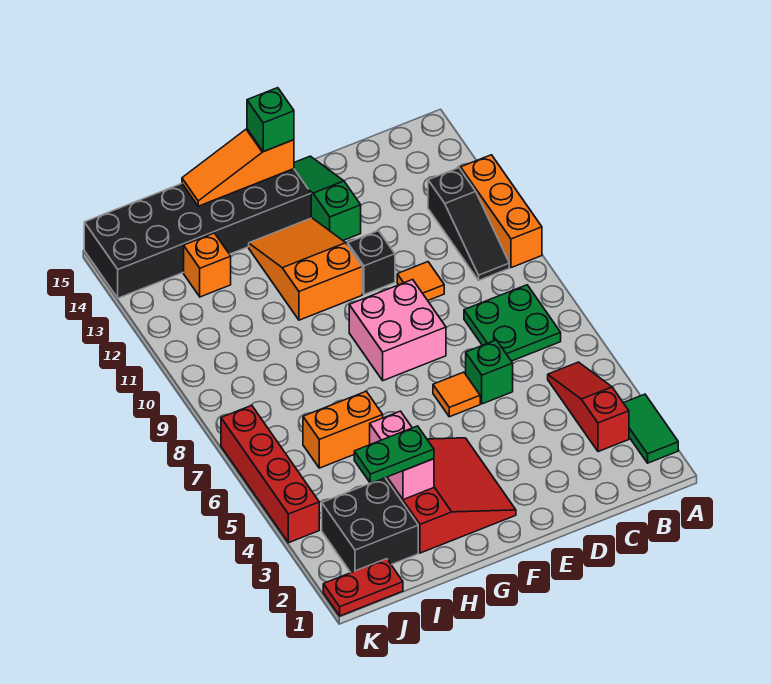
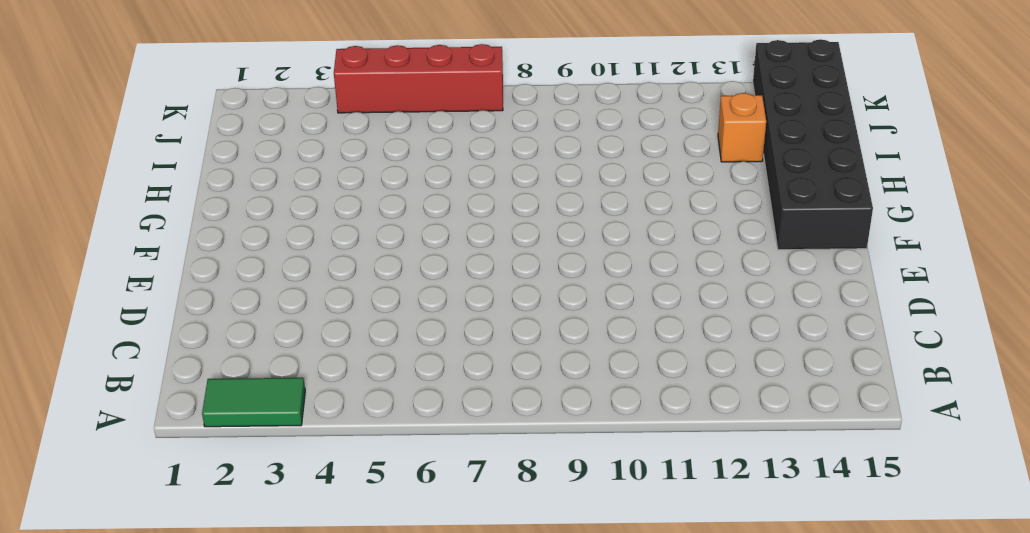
none -> orange 1x3 brick [461,155,542,268]
none -> red 1x3 slope [548,362,629,452]
none -> green 2x2 plate [464,285,561,361]

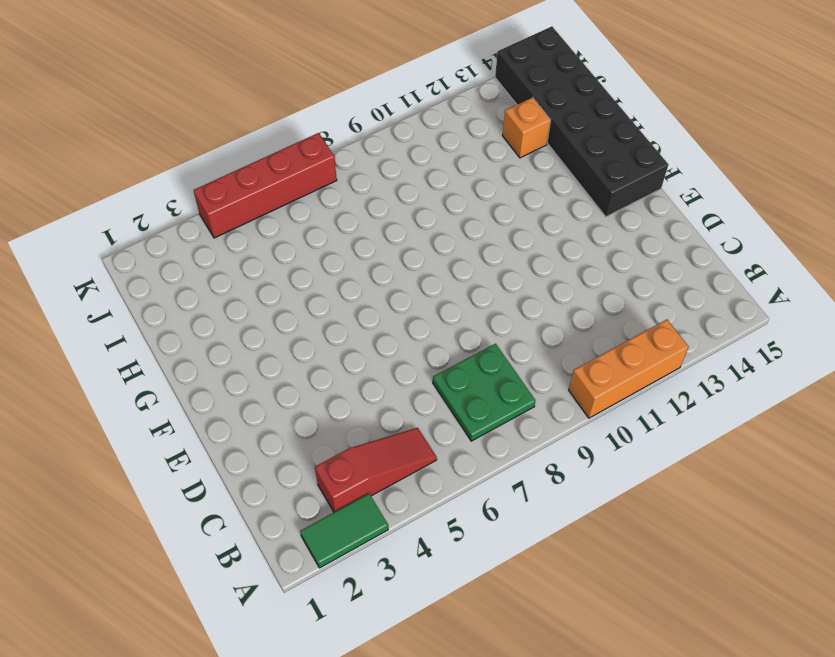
none -> black 1x3 slope [428,168,509,280]
none -> green 1x1 brick [466,340,513,404]
none -> orange 1x1 tile [397,262,444,300]

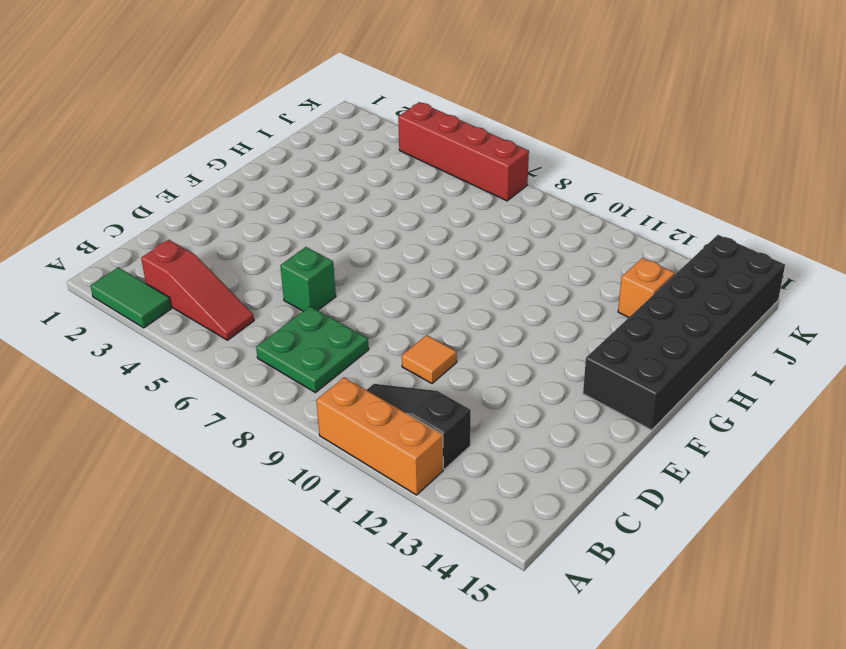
none -> orange 1x1 tile [433,372,480,417]
none -> pink 2x2 brick [349,279,446,381]
none -> black 1x1 brick [348,231,395,295]

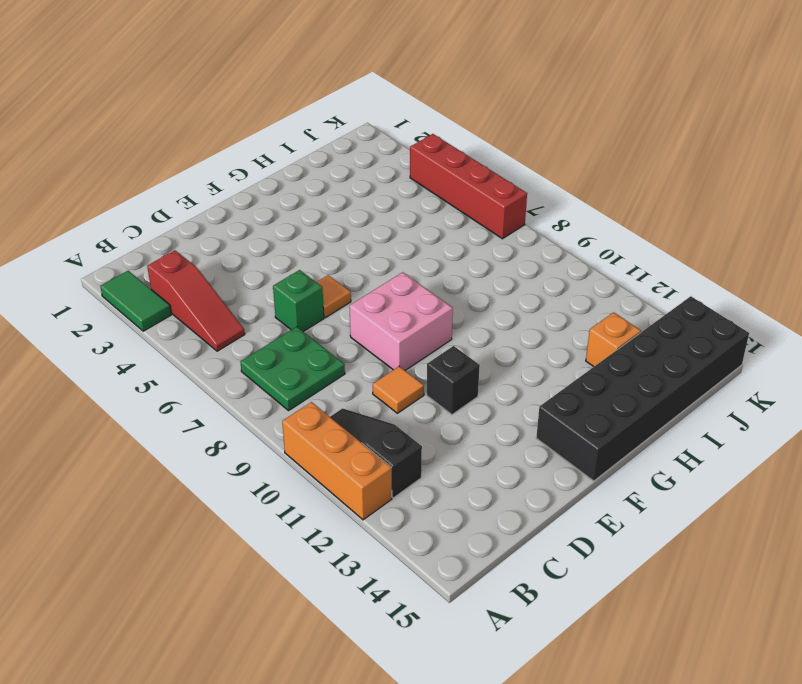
none -> green 1x3 slope [294,156,361,240]
none -> red 3x3 slope [386,438,516,553]
none -> orange 2x3 slope [249,218,362,320]

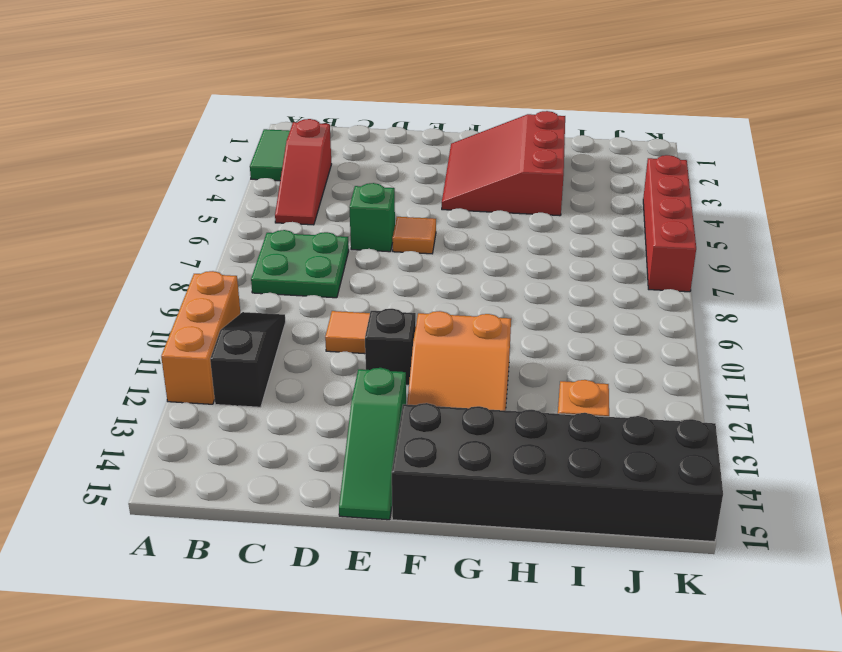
none -> pink 2x2 brick [349,279,446,381]
none -> orange 1x2 brick [303,391,383,468]
none -> black 2x2 brick [322,478,418,572]

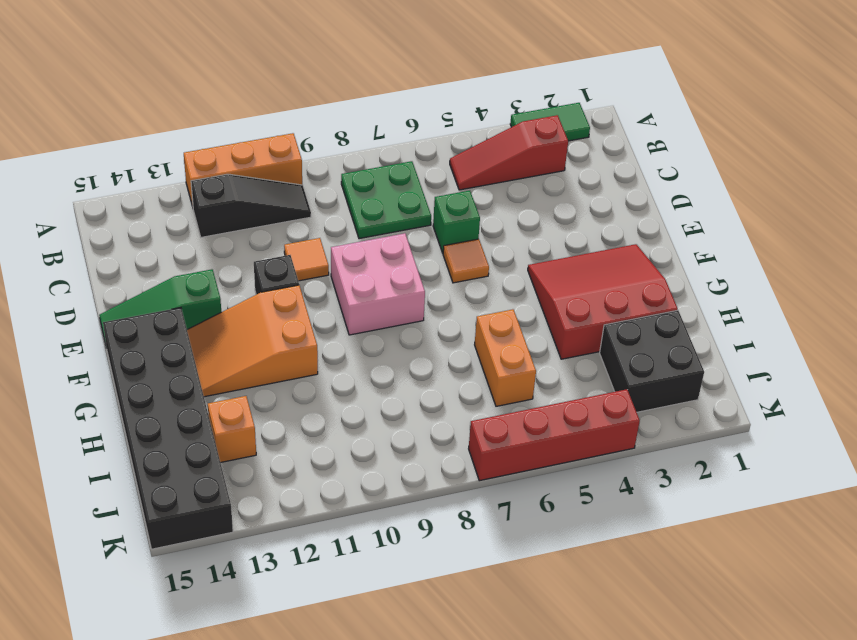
none -> red 1x2 plate [323,559,403,616]
none -> orange 1x3 slope [182,129,294,206]
none -> pink 1x2 brick [370,411,434,500]

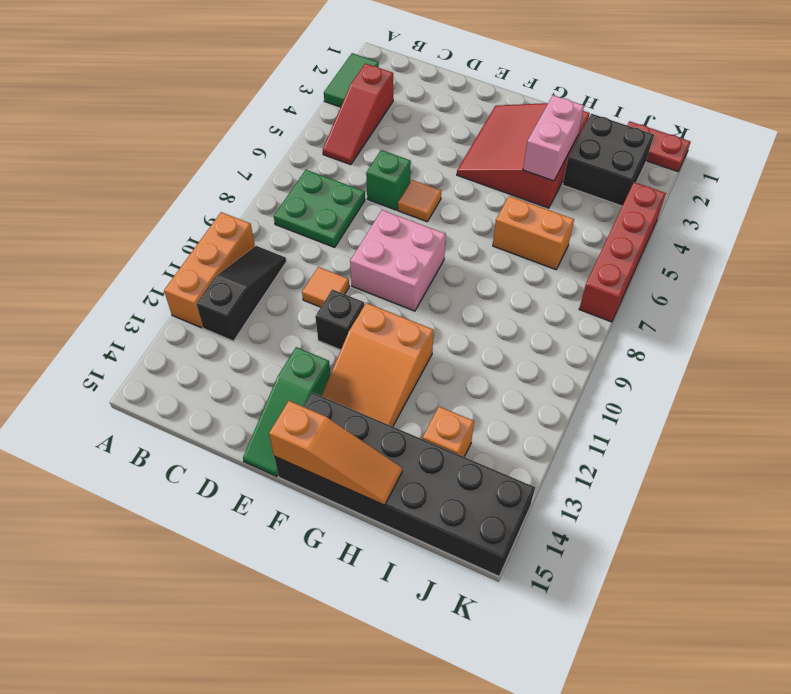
none -> green 1x1 brick [247,88,294,152]
none -> green 1x2 plate [354,426,434,483]

